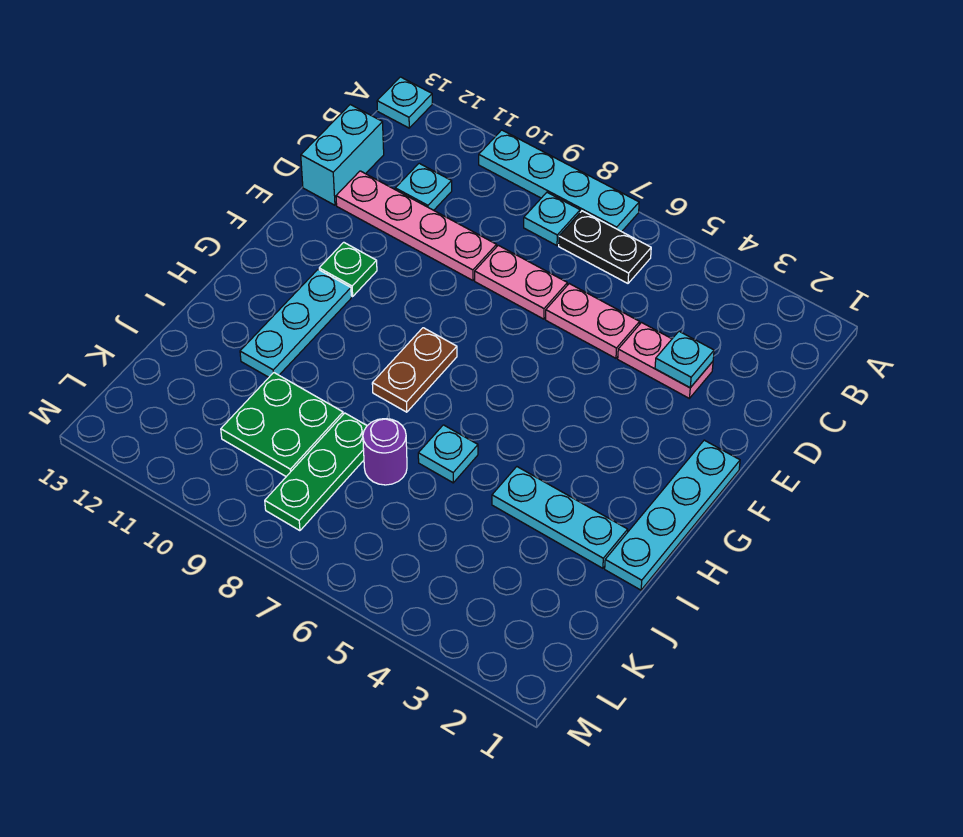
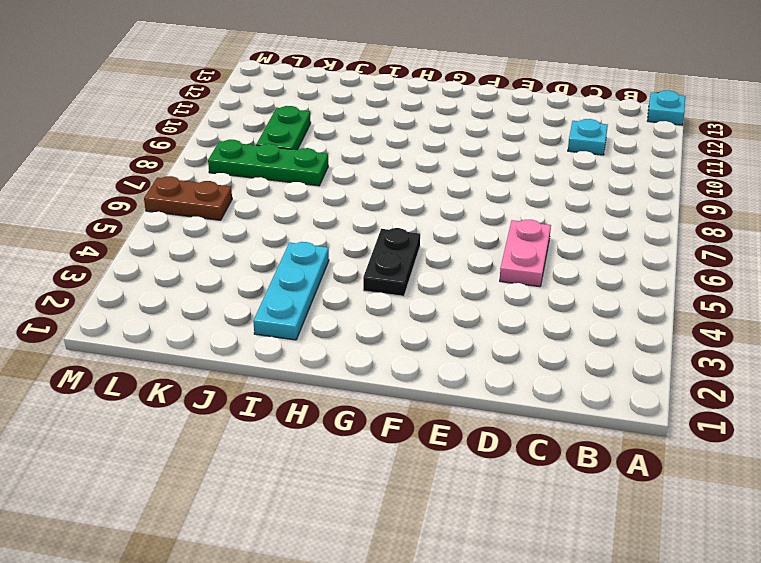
black 1x2 plate [363,228,420,296] -> black 1x2 plate moved to [559,211,651,283]
green 1x2 plate [256,106,311,150] -> green 2x2 plate [221,373,343,477]
brown 1x2 plate [144,176,232,220] -> brown 1x2 plate moved to [372,328,457,412]
none -> cyan 1x4 plate [479,130,639,232]
none -> cyan 1x1 plate [524,192,580,246]
none -> cyan 1x2 brick [301,105,384,205]

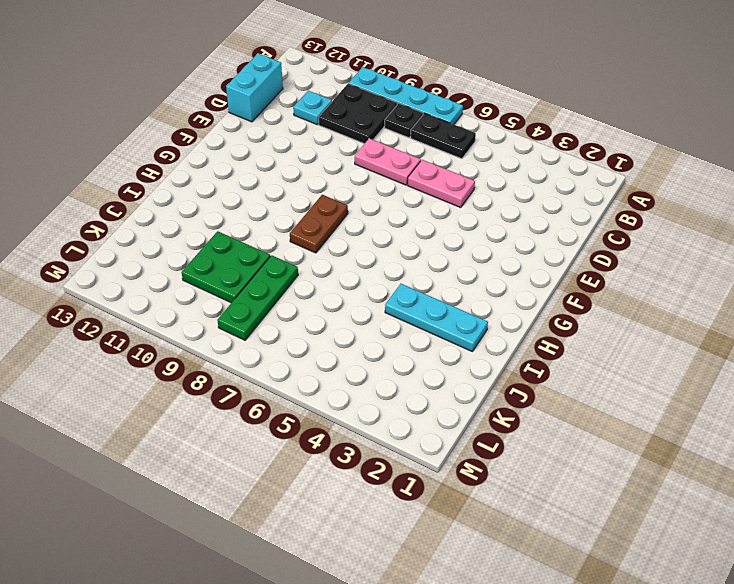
black 1x1 plate [385,103,423,138] -> cyan 1x1 plate [524,192,580,246]
black 2x2 plate [319,83,397,144] -> none
none -> cyan 1x1 plate [377,77,432,128]
none -> pink 1x2 plate [618,323,713,398]
none -> pink 1x4 plate [336,171,497,280]

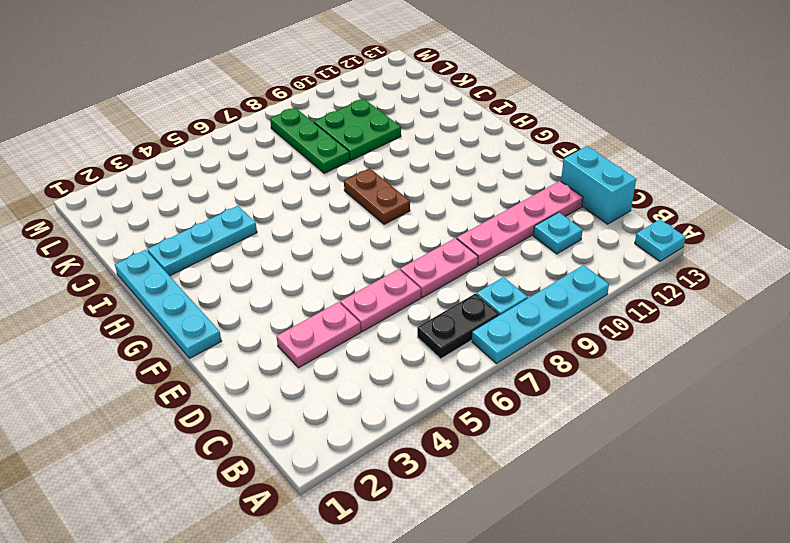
none -> green 1x1 plate [319,242,377,297]
none -> cyan 1x3 plate [240,270,351,377]
none -> cyan 1x1 plate [418,425,478,483]

